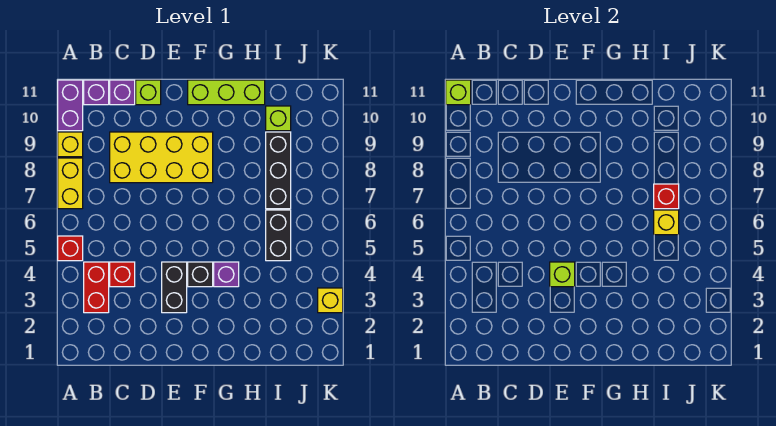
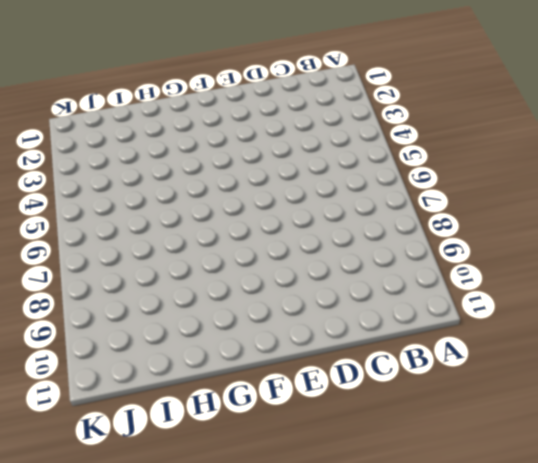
none -> red 1x1 brick [58,236,83,261]
none -> yellow 1x2 brick [58,158,83,209]
none -> yellow 1x1 brick [58,132,83,157]

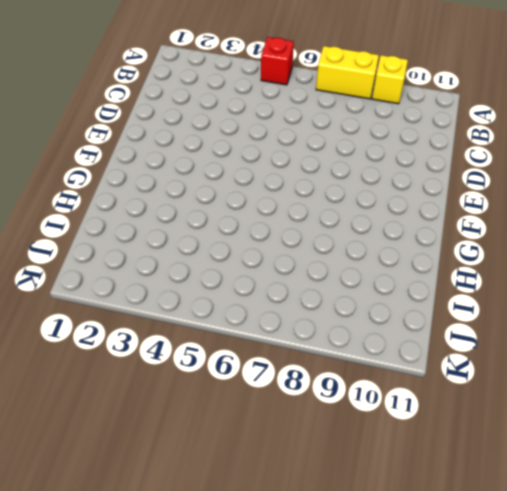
none -> purple 1x2 brick [58,80,83,131]
none -> red 1x2 brick [84,262,109,313]
none -> purple 1x1 brick [84,80,109,105]

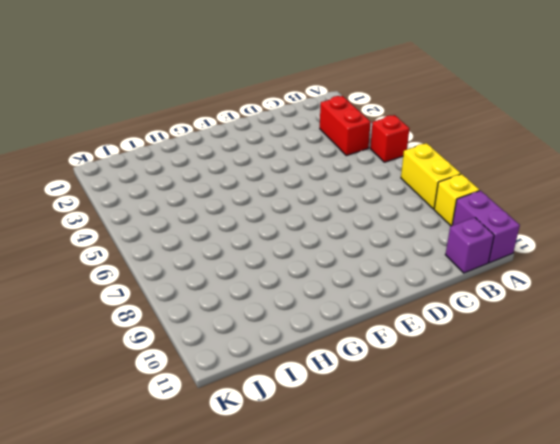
none -> red 1x1 brick [110,262,135,287]
none -> yellow 2x4 brick [110,132,213,183]
none -> purple 1x1 brick [110,80,135,105]

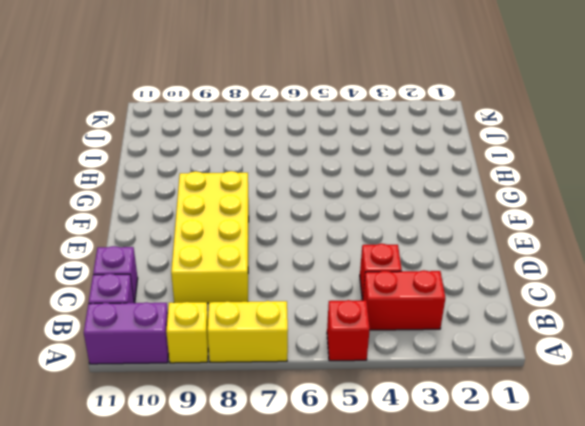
none -> lime 1x1 brick [136,80,161,105]
none -> black 1x2 brick [162,262,187,313]
none -> black 1x1 brick [188,262,213,287]

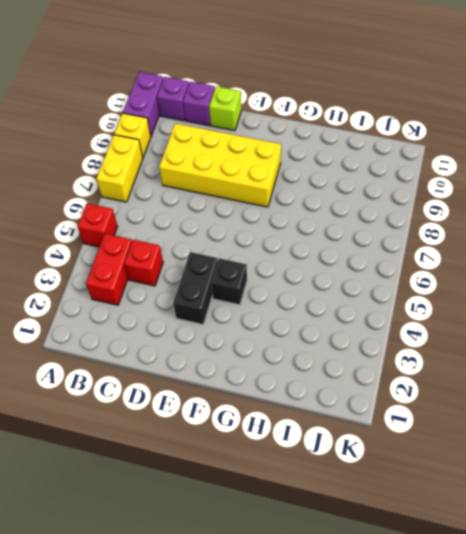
none -> lime 1x3 brick [188,80,265,105]
none -> purple 1x1 brick [214,262,239,287]
none -> black 1x2 brick [266,210,291,261]

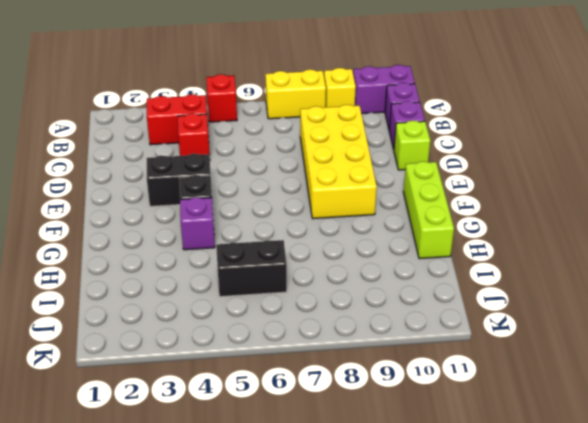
none -> black 1x3 brick [266,132,291,209]
none -> lime 1x1 brick [266,106,291,131]
none -> yellow 1x1 brick [318,288,343,313]

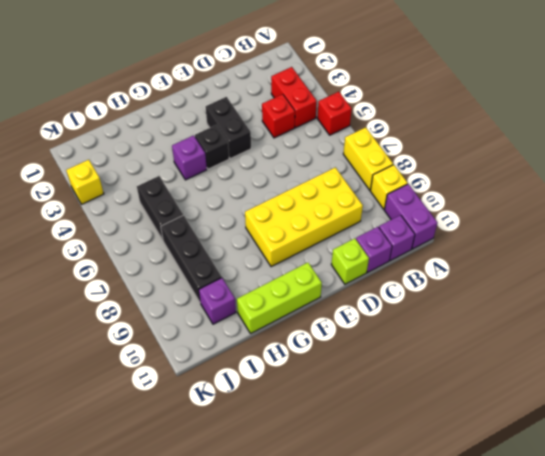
purple 1x1 brick [199,278,236,324] -> lime 1x1 brick [266,106,291,131]
none -> lime 1x1 brick [446,80,471,105]
none -> lime 1x1 brick [550,262,575,287]
none -> yellow 1x1 brick [654,210,679,235]

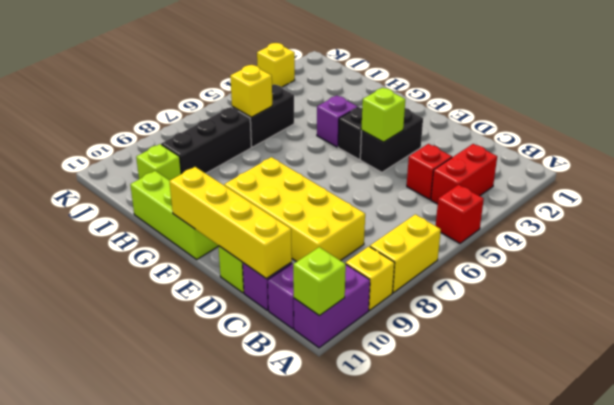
yellow 1x4 brick [169,167,292,279] -> none
none -> red 1x1 brick [654,184,679,209]

